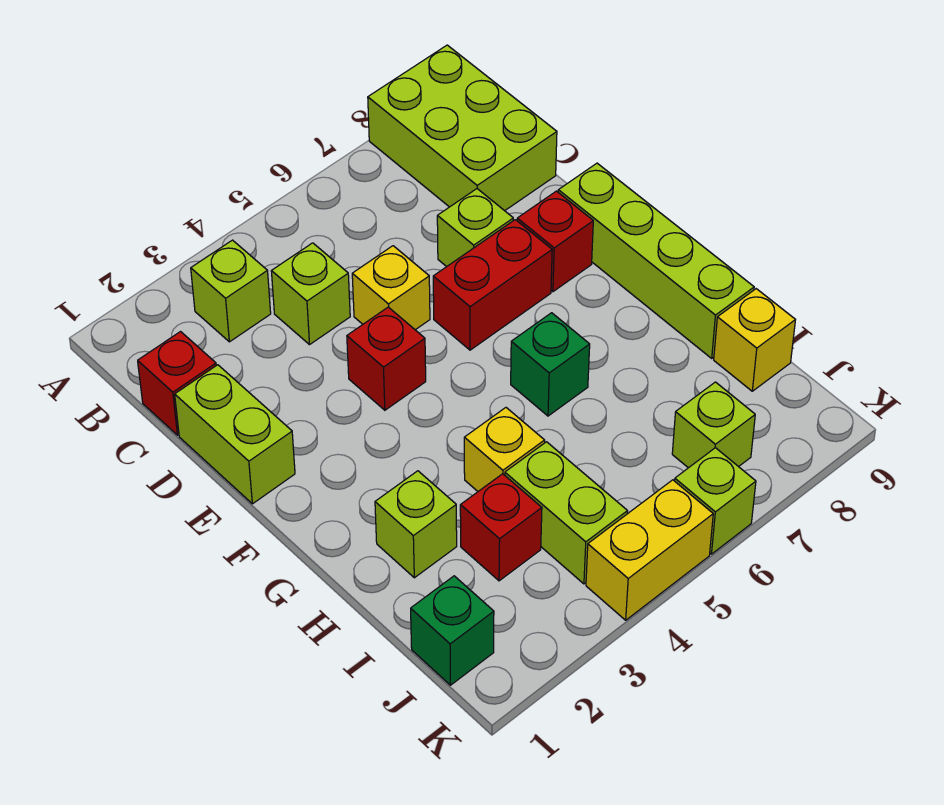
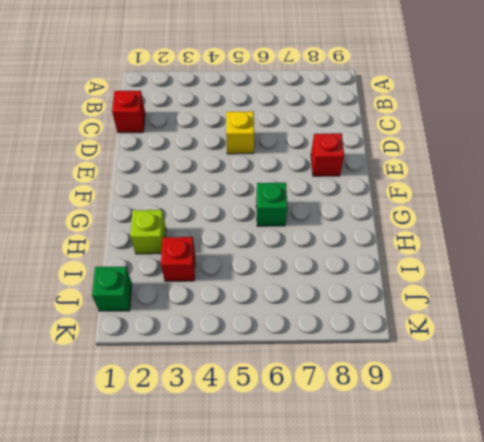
none -> lime 2x3 brick [368,45,557,211]
none -> lime 1x1 brick [191,240,271,342]
none -> lime 1x1 brick [271,243,350,345]

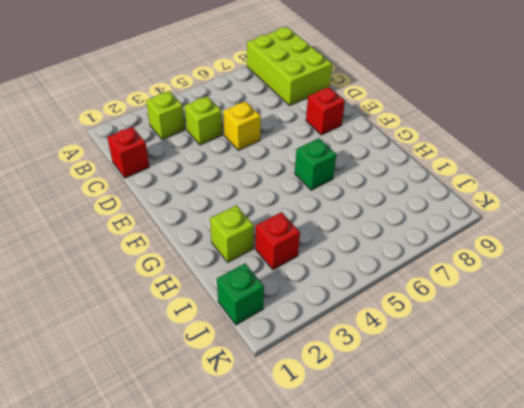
none -> lime 1x2 brick [175,365,295,504]
none -> lime 1x1 brick [437,189,513,267]
none -> red 1x1 brick [347,307,426,410]

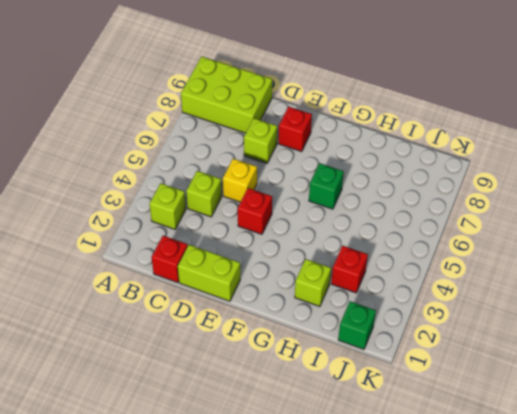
none -> red 1x2 brick [433,220,552,350]
none -> lime 1x4 brick [558,163,754,358]
none -> yellow 1x1 brick [464,408,545,491]

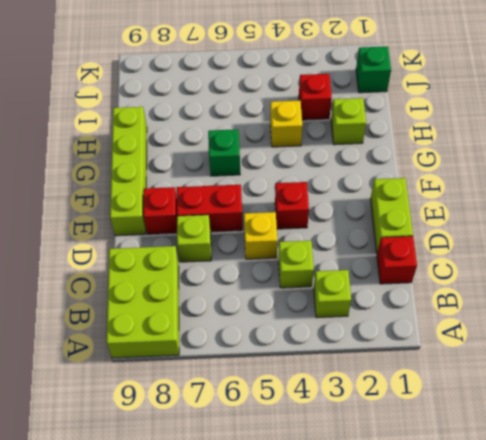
none -> lime 1x2 brick [505,442,628,584]
none -> yellow 1x1 brick [714,289,795,391]
none -> lime 1x1 brick [672,382,755,468]

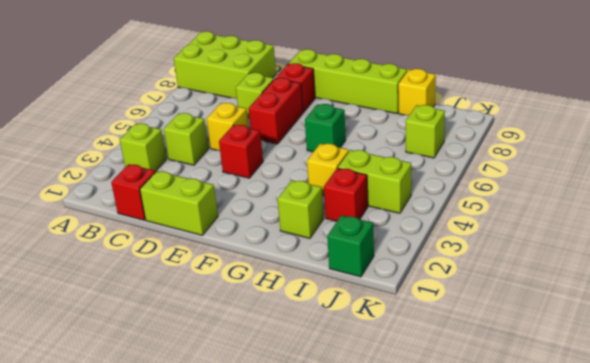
none -> yellow 1x2 brick [586,480,713,620]
none -> lime 1x1 brick [675,448,756,554]

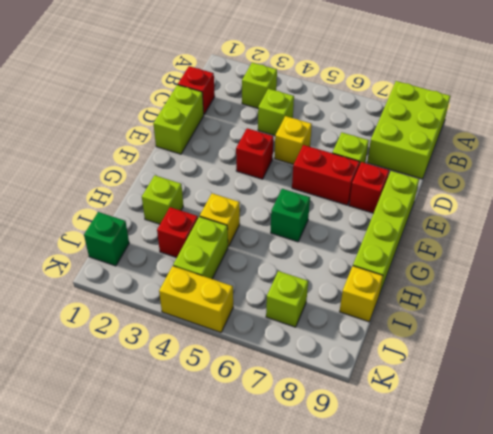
none -> lime 1x1 brick [675,448,756,554]

